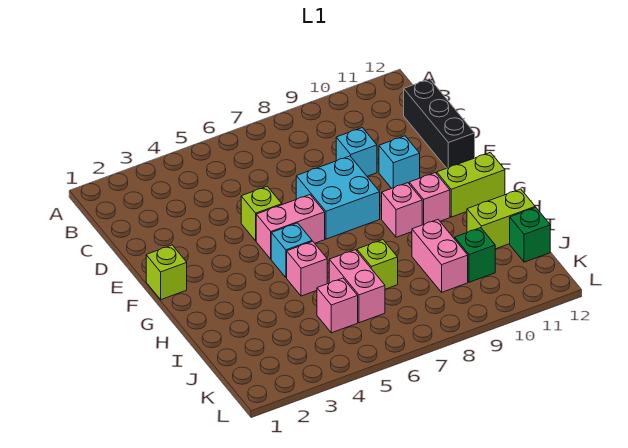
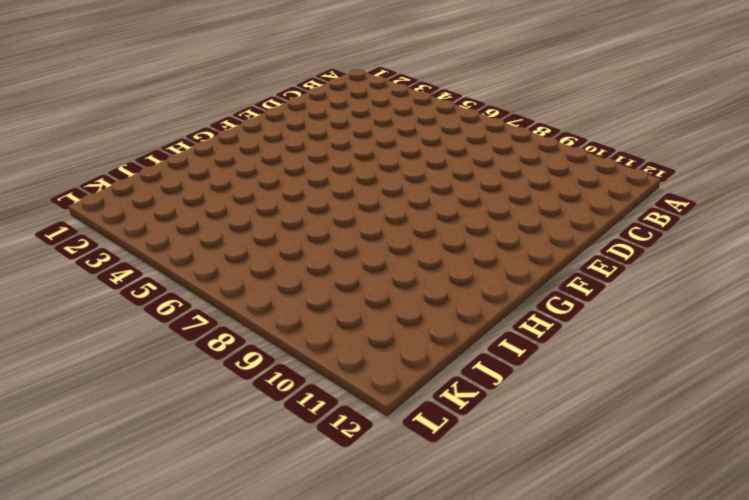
none -> black 1x3 brick [404,79,475,168]
none -> cyan 1x1 brick [336,128,377,176]
none -> lime 1x1 brick [241,186,282,241]

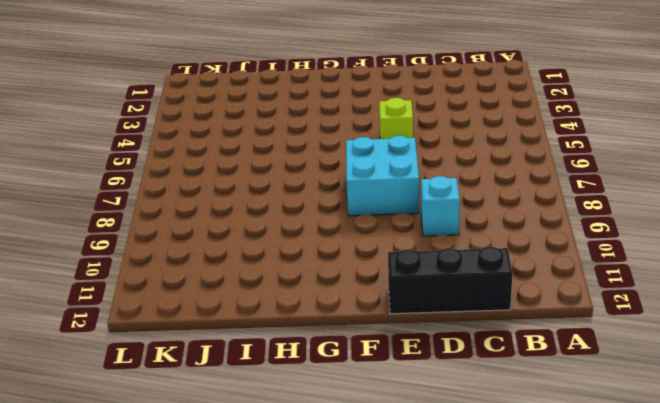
none -> cyan 1x1 brick [379,136,420,188]
none -> lime 1x1 brick [146,245,187,300]
none -> pink 1x2 brick [256,195,325,259]

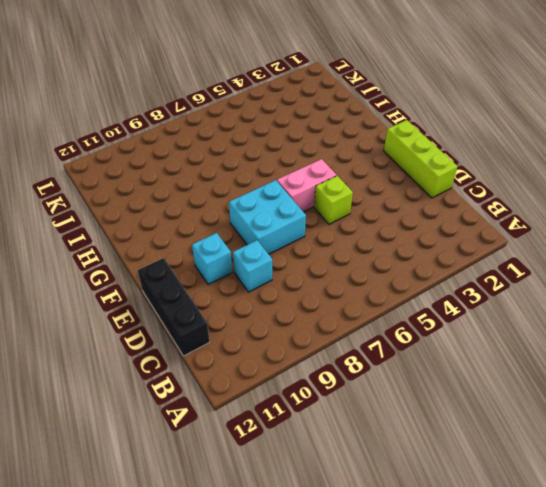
lime 1x3 brick [384,120,458,198] -> lime 1x1 brick [146,245,187,300]
none -> cyan 1x1 brick [271,223,312,278]
none -> pink 1x1 brick [382,183,422,237]
none -> pink 1x1 brick [409,173,450,225]

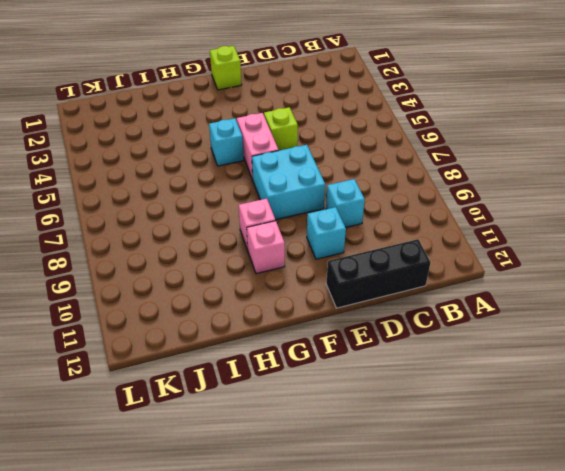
none -> lime 1x2 brick [437,152,505,217]
none -> pink 1x1 brick [287,241,327,296]
none -> pink 1x2 brick [329,250,385,323]

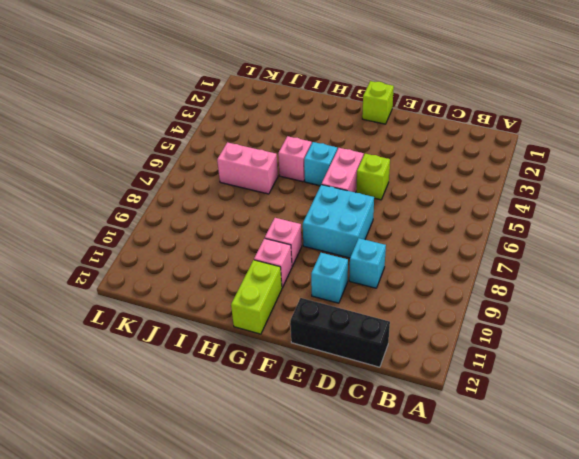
none -> lime 1x1 brick [357,240,398,289]
none -> pink 1x2 brick [412,220,468,292]
none -> lime 1x2 brick [467,189,535,249]

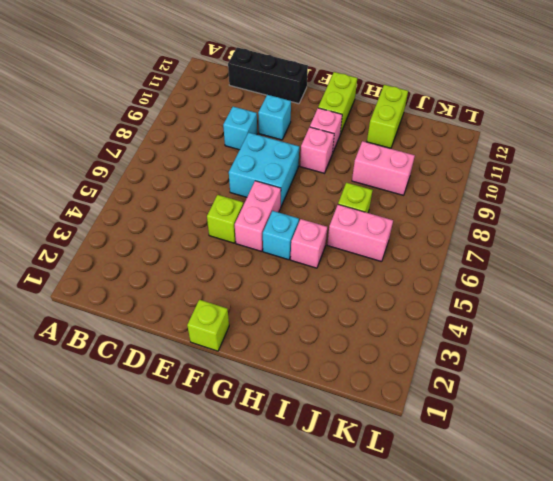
none -> pink 1x1 brick [317,278,358,333]
none -> green 1x1 brick [455,228,495,282]
none -> green 1x1 brick [510,207,550,262]

